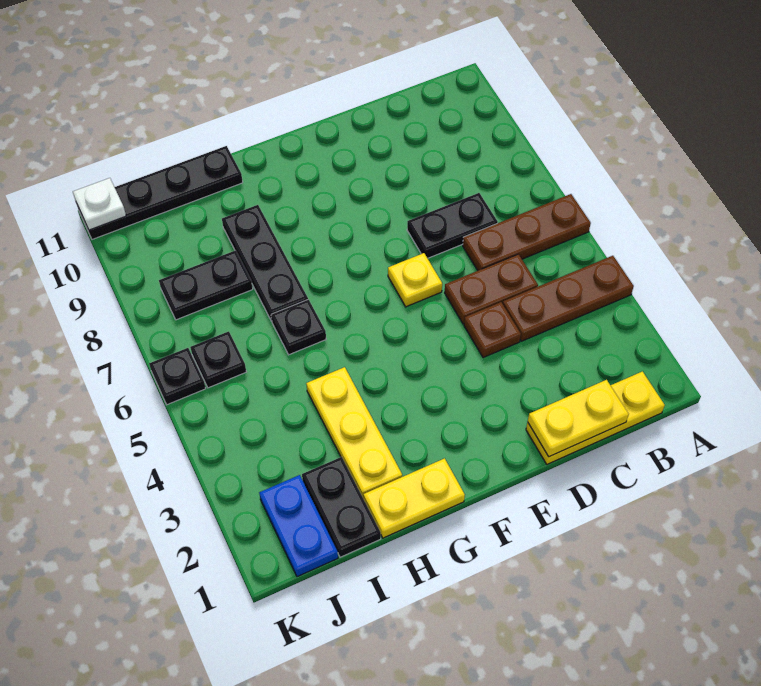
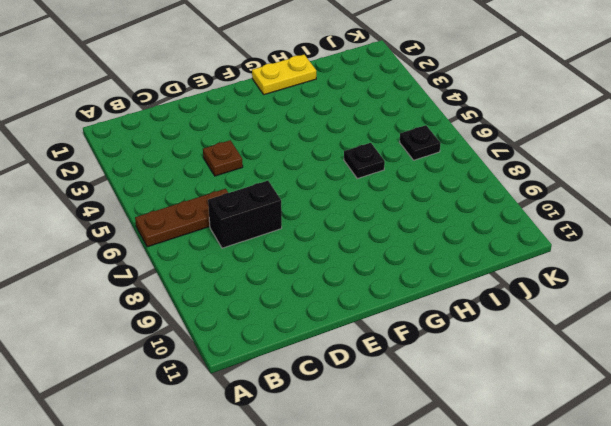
black 1x2 brick [208,181,282,248] -> black 1x2 plate [407,193,498,258]
none -> brown 1x3 plate [503,256,634,341]
none -> yellow 1x3 plate [526,371,665,464]
none -> brown 1x2 plate [445,254,538,324]

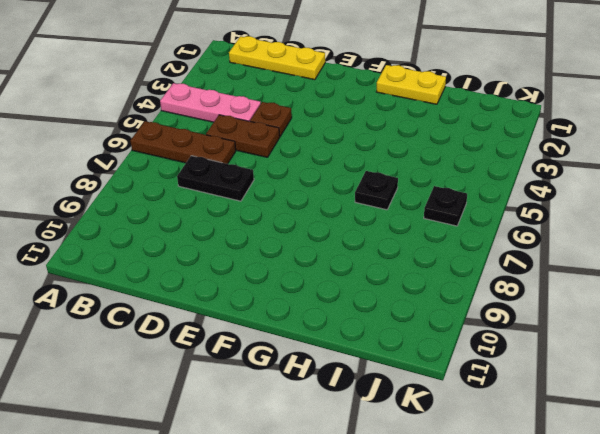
pink 1x3 plate [160,83,261,122] -> brown 1x3 plate [503,256,634,341]
none -> yellow 1x1 plate [388,253,442,307]
none -> yellow 1x3 plate [306,367,402,499]
none -> black 1x3 plate [222,205,308,321]

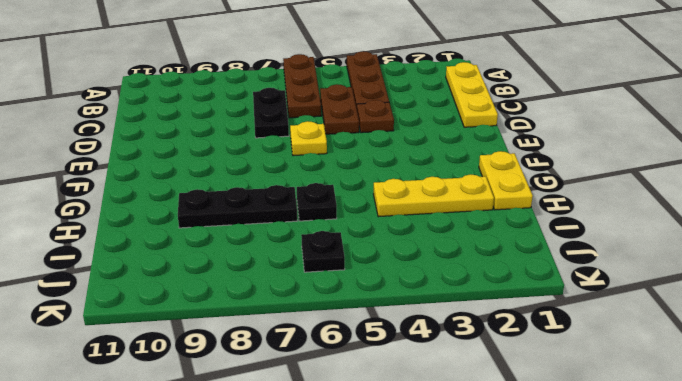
none -> black 1x4 plate [77,146,243,240]
none -> black 1x2 plate [302,457,381,557]
none -> black 1x2 plate [159,250,253,320]

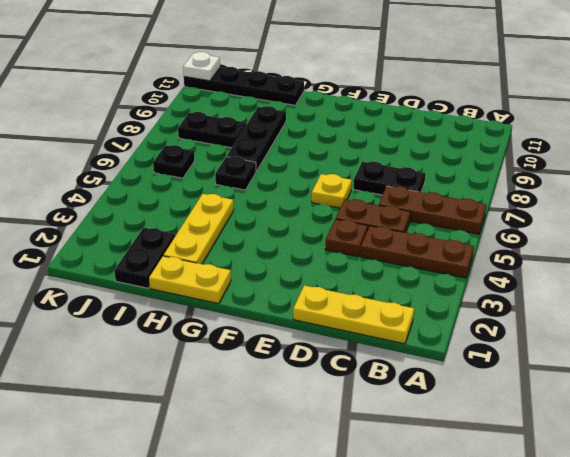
none -> blue 1x2 plate [259,475,338,577]
none -> black 1x1 plate [149,348,206,405]
none -> yellow 1x2 plate [528,380,629,457]

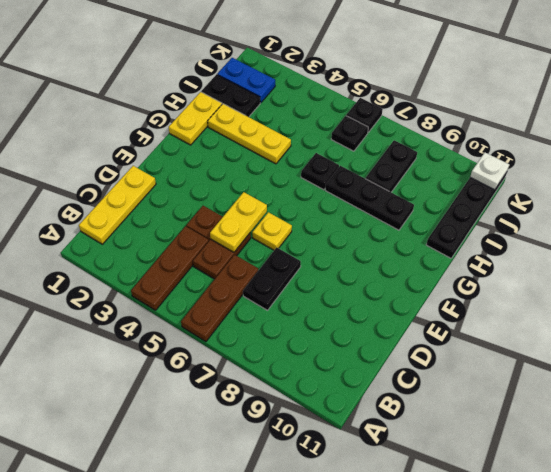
yellow 1x2 plate [210,192,267,252] -> yellow 1x2 plate moved to [528,380,629,457]

